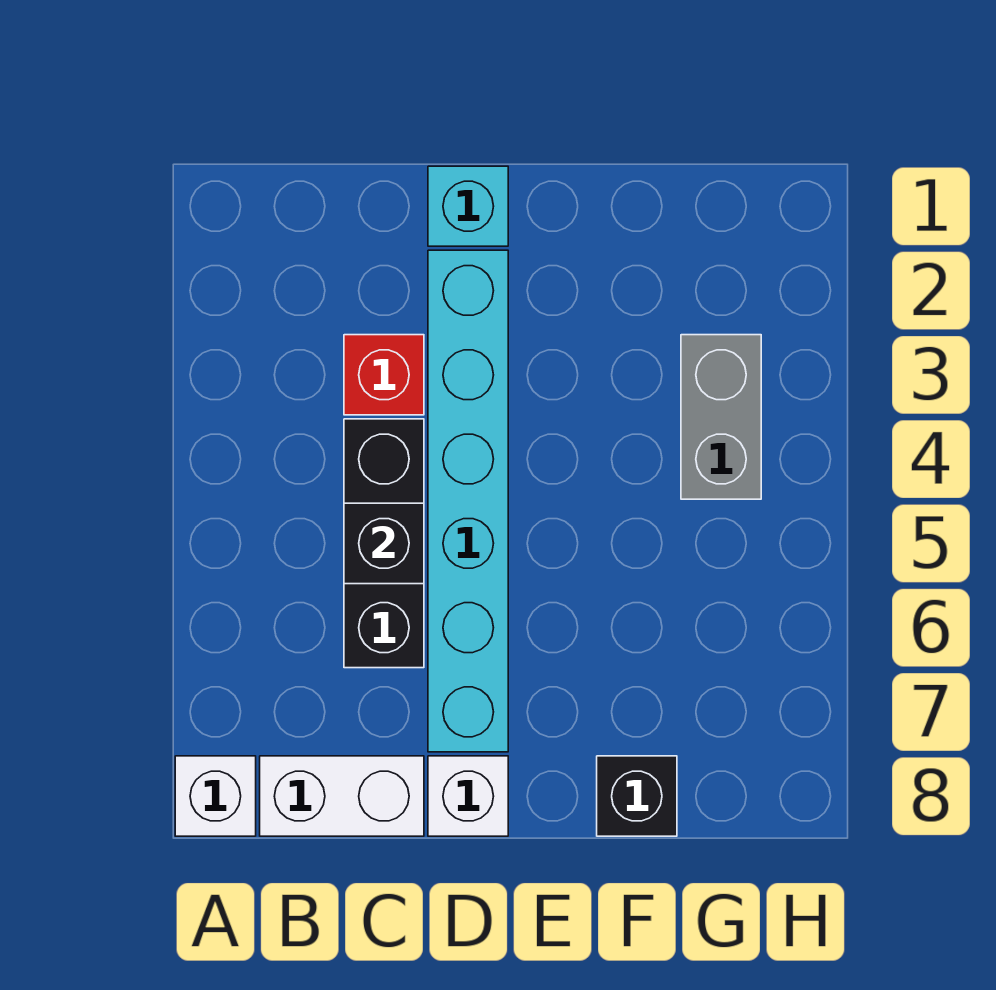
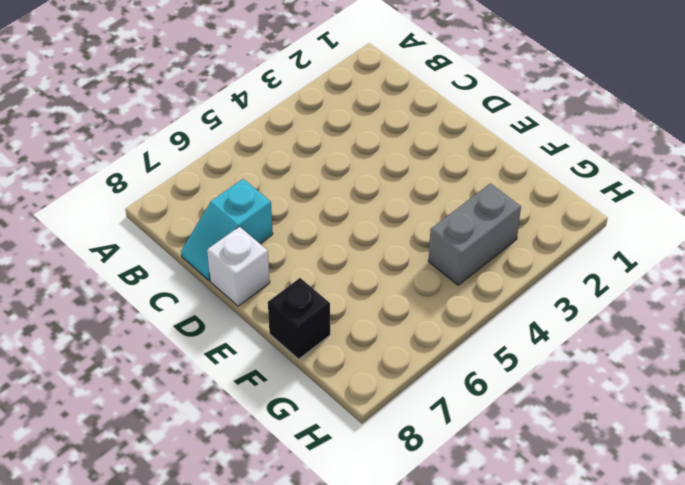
cyan 1x2 slope [181,179,273,280] -> white 1x2 brick [260,756,424,836]
none -> white 1x1 brick [175,756,256,836]
none -> red 1x1 brick [344,335,424,415]

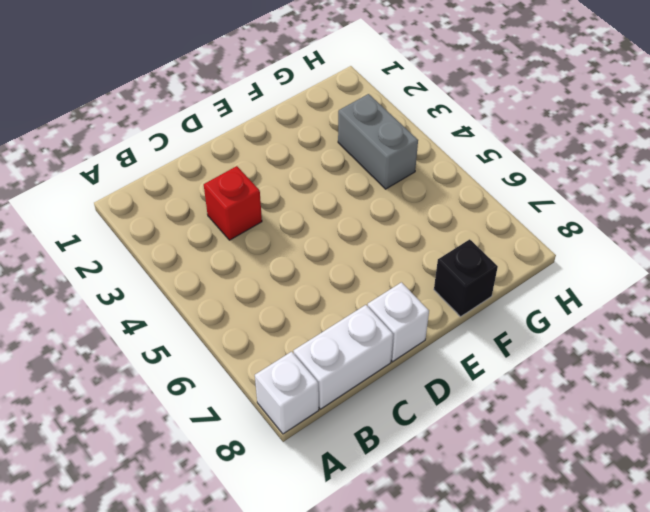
none -> black 1x3 brick [344,419,424,668]
none -> cyan 1x1 brick [428,166,508,246]

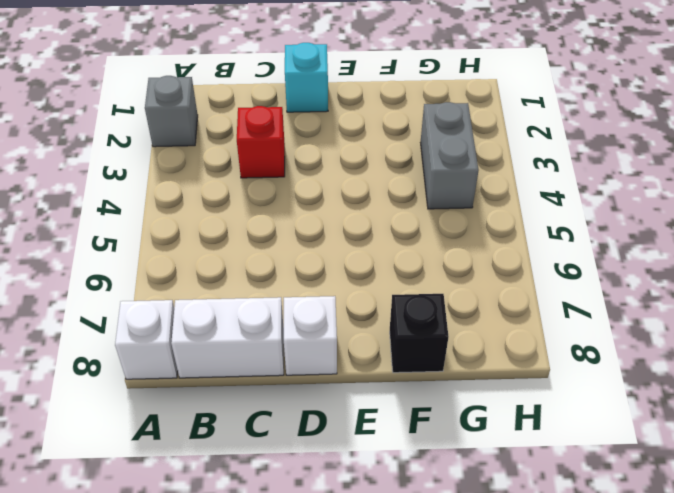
grey 1x1 brick [145,76,198,147] -> none
none -> black 1x3 brick [344,419,424,668]
none -> cyan 1x6 brick [428,250,508,752]

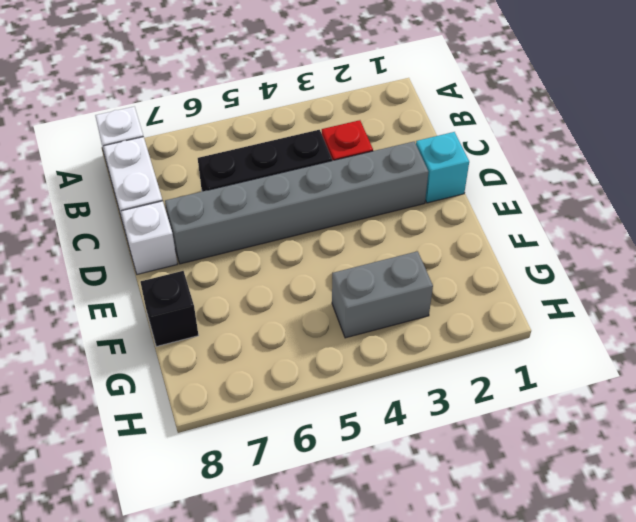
grey 1x6 brick [165,142,428,264] -> cyan 1x6 brick [428,250,508,752]
none -> black 1x1 brick [344,503,424,584]

